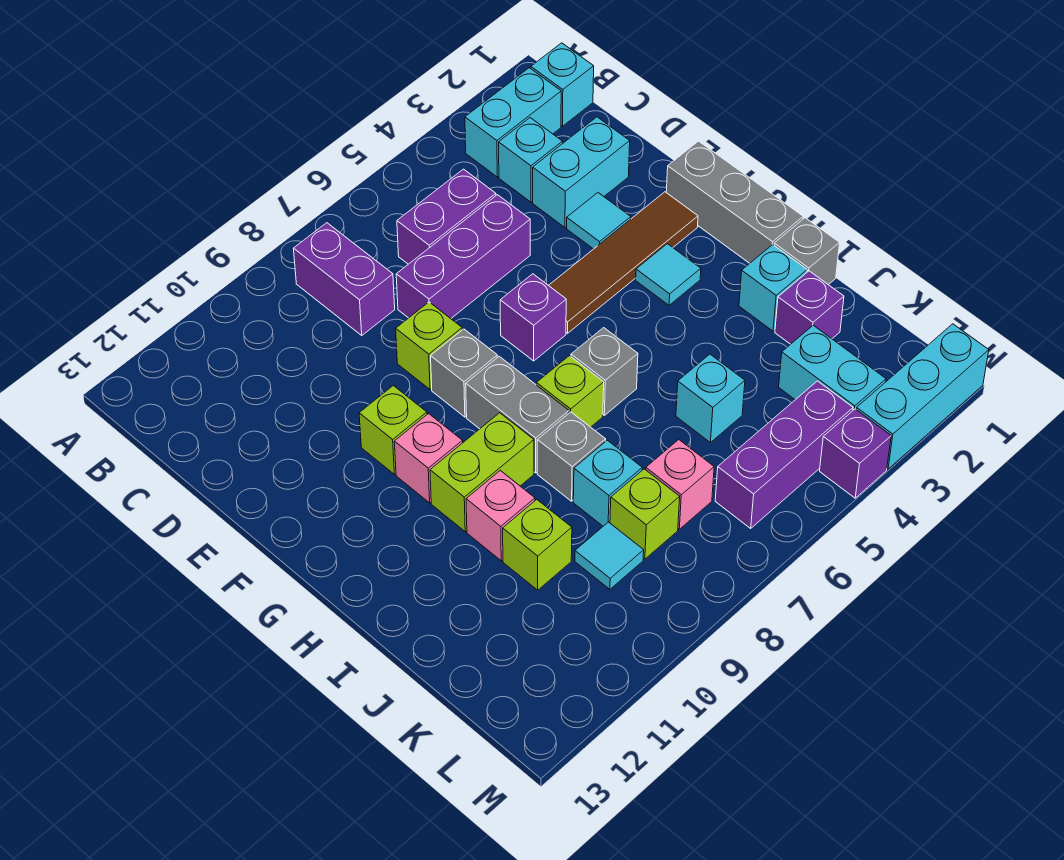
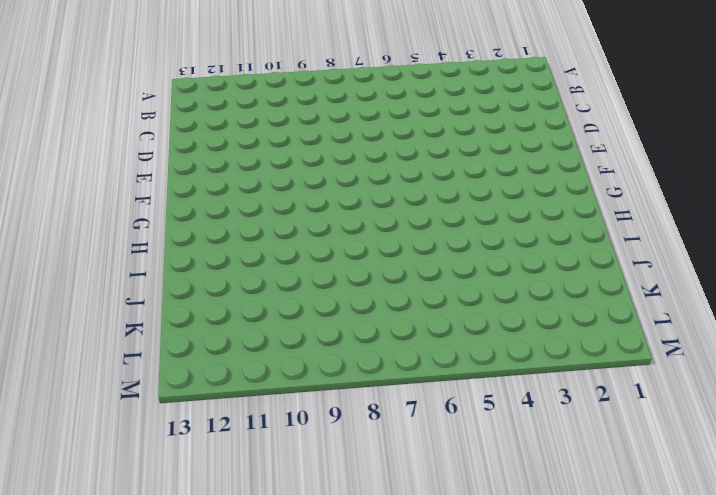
none -> cyan 1x1 brick [531,43,594,126]
none -> cyan 1x2 brick [465,68,561,177]
none -> purple 1x2 brick [294,223,395,335]
none -> cyan 1x1 brick [499,118,563,202]

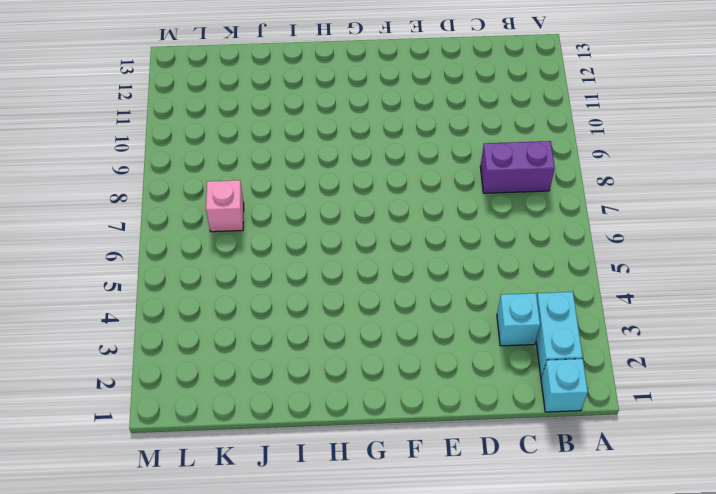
none -> purple 1x2 brick [397,169,496,264]
none -> cyan 1x2 brick [533,117,630,227]
none -> purple 1x3 brick [396,195,530,318]
none -> cyan 1x1 tile [567,193,631,249]

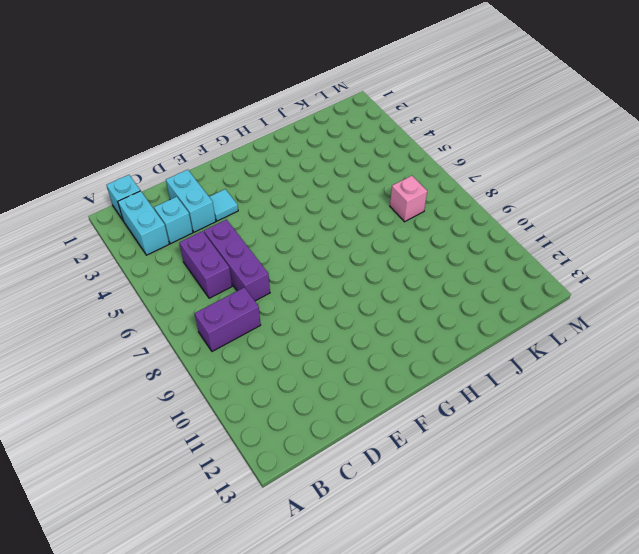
none -> lime 1x1 brick [396,302,462,390]
none -> grey 1x3 brick [666,141,803,263]
none -> brown 1x4 tile [549,192,698,333]
none -> purple 1x1 brick [500,274,566,361]

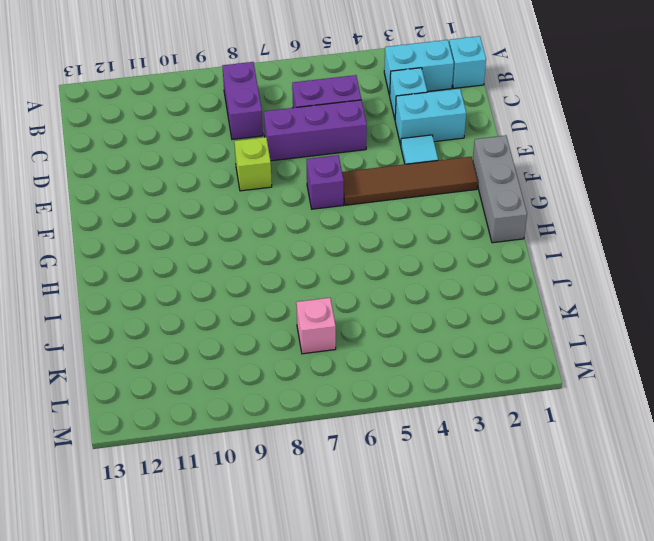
none -> grey 1x1 brick [431,329,497,417]
none -> lime 1x1 brick [359,386,427,474]
none -> cyan 1x1 tile [636,244,701,305]
none -> grey 1x2 brick [466,356,569,473]

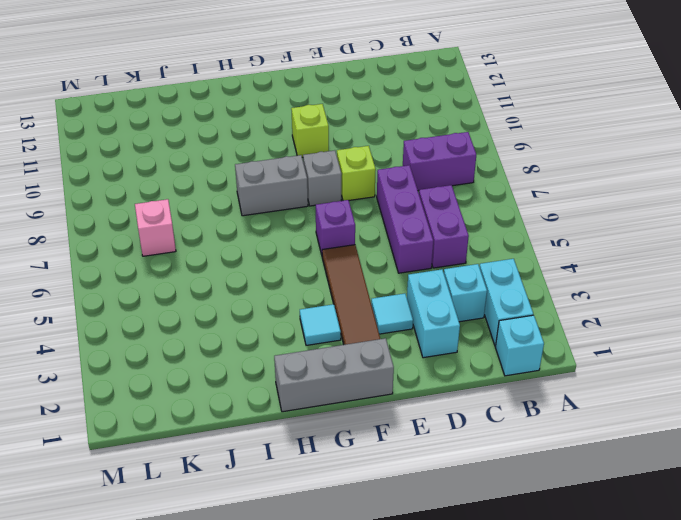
none -> pink 1x1 brick [394,414,463,503]
none -> grey 1x1 brick [571,328,638,415]
none -> lime 1x1 brick [536,356,604,427]
none -> lime 1x2 brick [430,413,534,532]

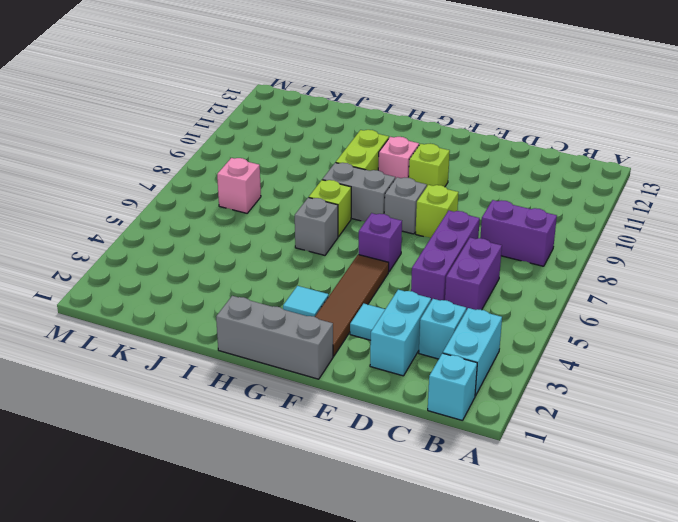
none -> grey 1x1 brick [774,218,840,285]
none -> cyan 1x1 brick [739,245,807,331]
none -> grey 1x1 brick [537,412,606,501]
none -> pink 1x1 brick [466,470,535,561]

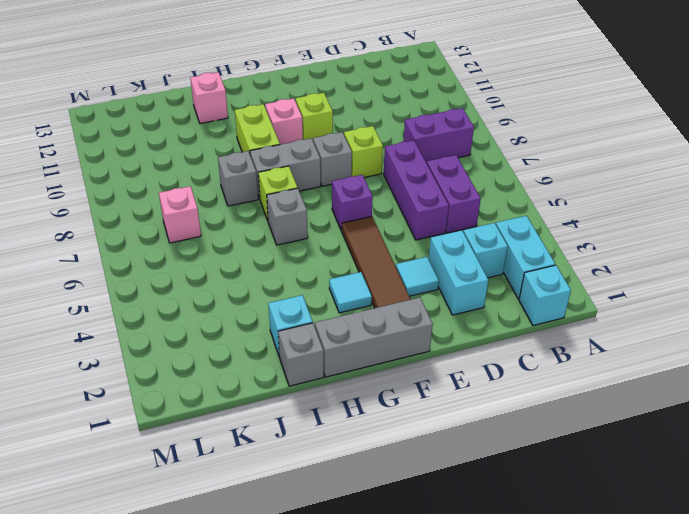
pink 1x1 brick [190,72,228,123] -> pink 1x1 brick moved to [466,470,535,561]
none -> purple 1x1 brick [775,271,844,344]
none -> cyan 1x1 brick [676,354,745,442]
none -> cyan 1x1 brick [573,440,642,526]
none -> lime 1x1 brick [503,500,572,590]

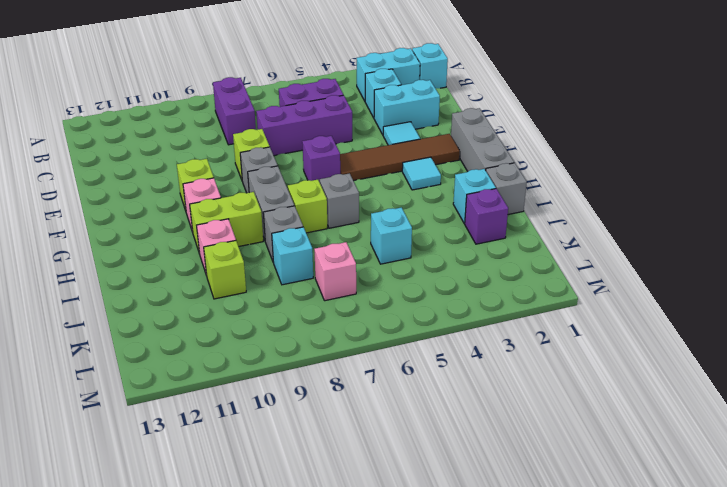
none -> cyan 1x2 brick [779,325,886,410]
none -> lime 1x1 brick [610,469,680,559]
none -> cyan 1x1 tile [575,522,644,589]
none -> purple 1x3 brick [715,381,853,528]

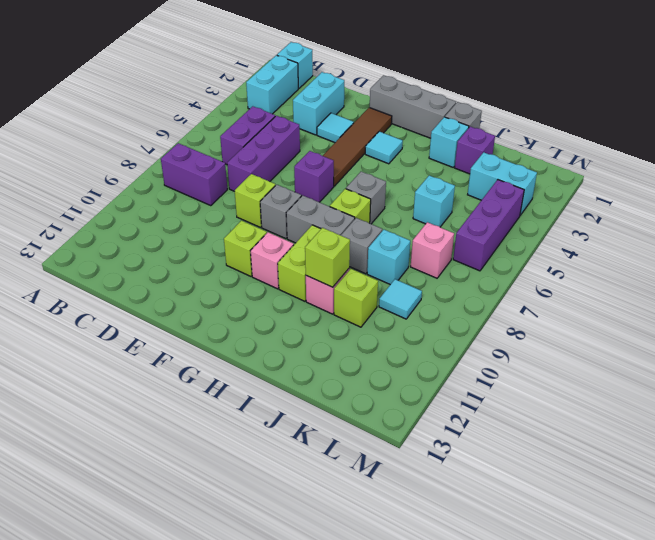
lime 1x1 brick [305,228,350,287] -> lime 1x1 brick moved to [610,469,680,559]
none -> cyan 1x1 brick [499,118,563,202]
none -> cyan 1x3 brick [856,324,989,469]
none -> purple 1x1 brick [820,409,891,498]

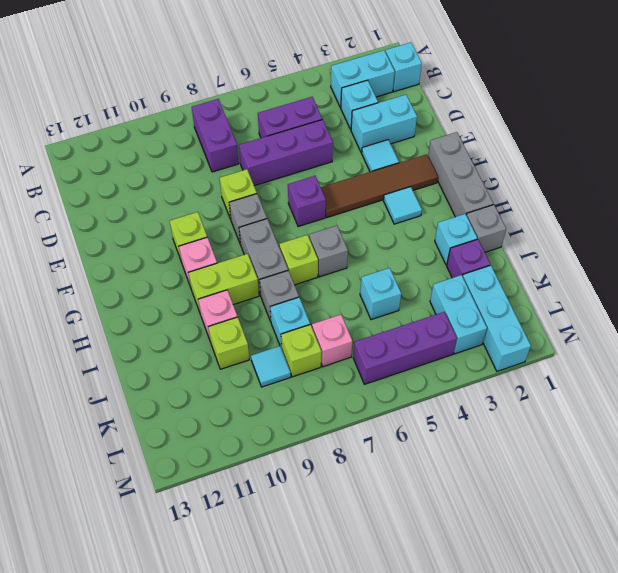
cyan 1x3 brick [463,265,531,371] -> cyan 1x3 brick turned to [856,324,989,469]
none -> purple 1x1 brick [820,409,891,498]

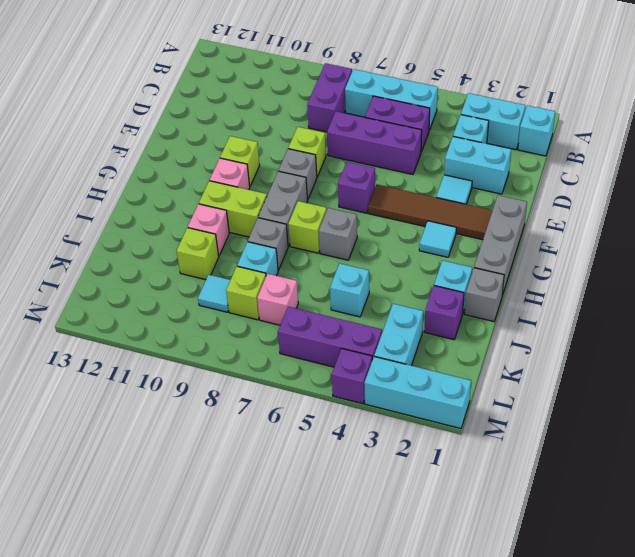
cyan 1x3 brick [345,69,438,130] -> none

